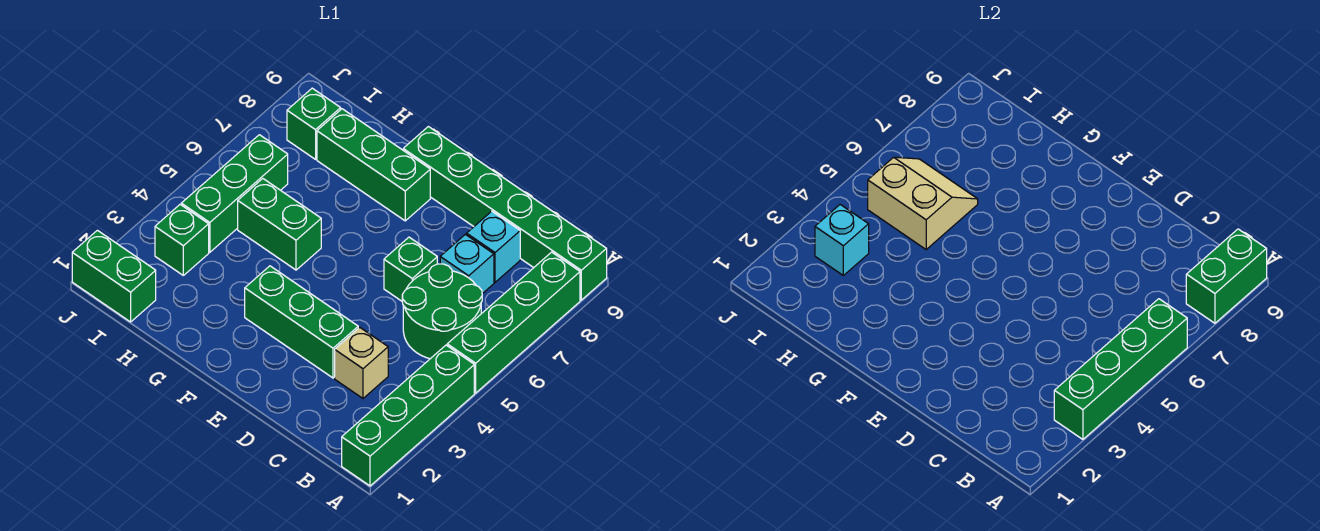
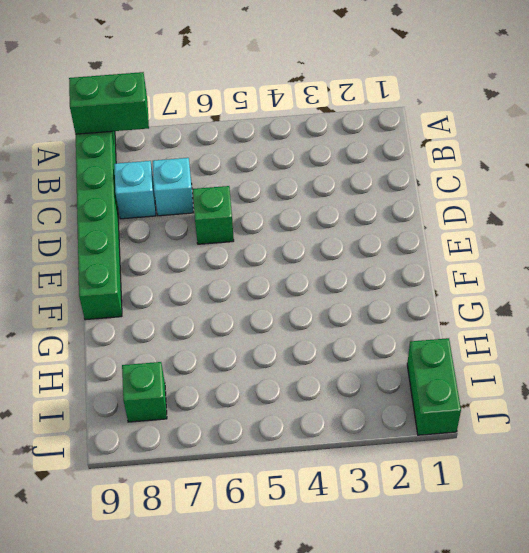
none -> green 1x4 brick [342,345,474,486]
none -> green 1x4 brick [447,252,580,393]
none -> green 2x2 round brick [402,264,482,359]

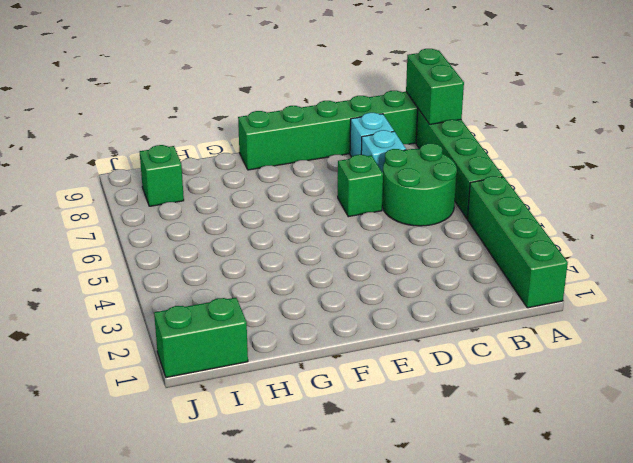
none -> tan 1x1 brick [335,327,388,398]
none -> green 1x3 brick [245,266,358,378]
none -> green 1x3 brick [317,109,430,221]

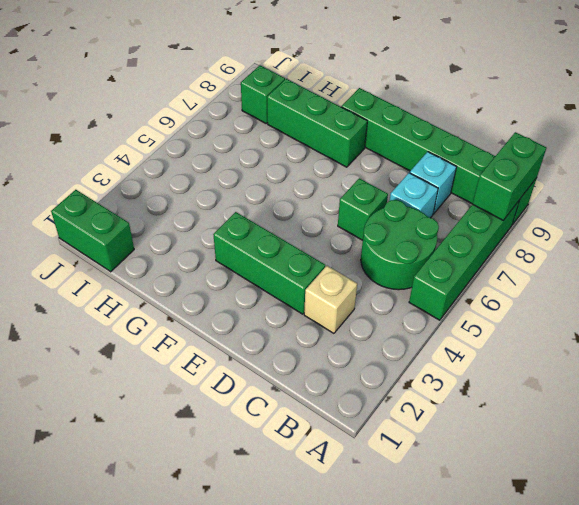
none -> green 1x4 brick [342,345,474,486]
none -> green 1x2 brick [238,179,321,270]
none -> green 1x1 brick [155,205,209,275]

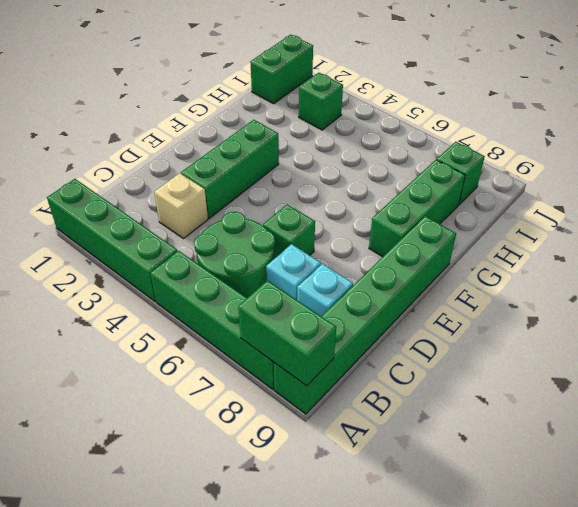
none -> green 1x2 brick [238,179,321,270]
none -> green 1x3 brick [181,135,288,252]
none -> green 1x4 brick [1054,299,1187,439]

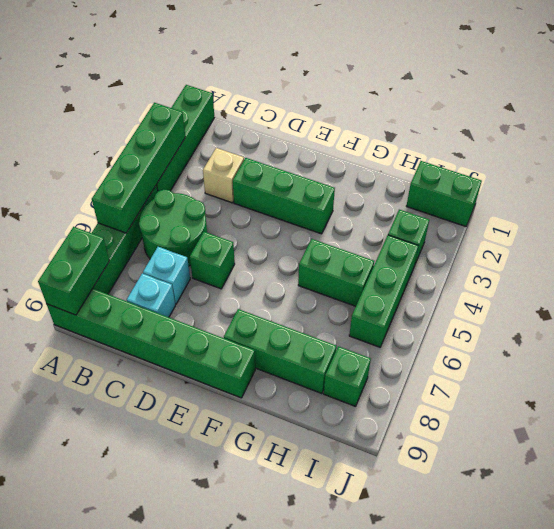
none -> tan 2x2 slope [868,157,978,249]
none -> cyan 1x1 brick [815,205,869,275]

